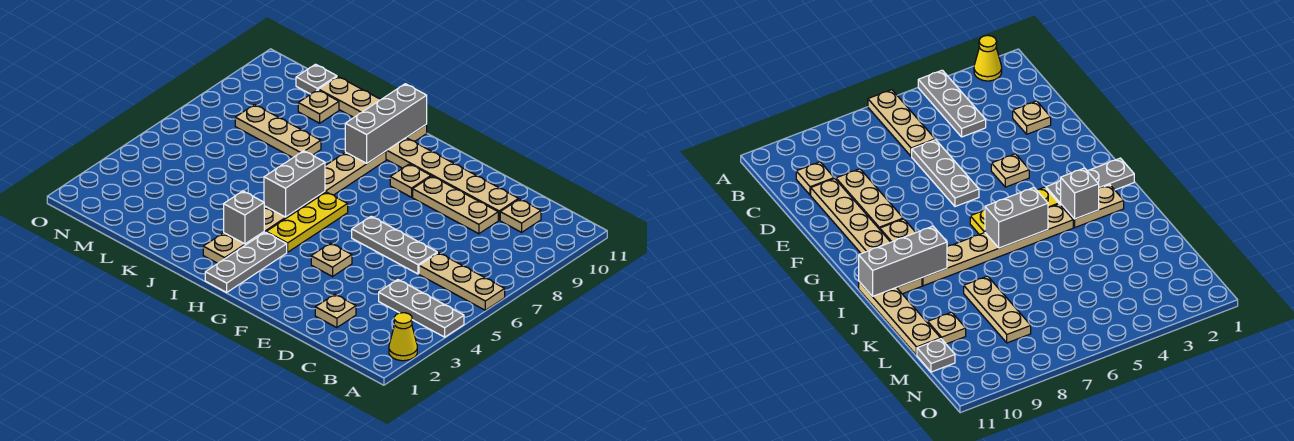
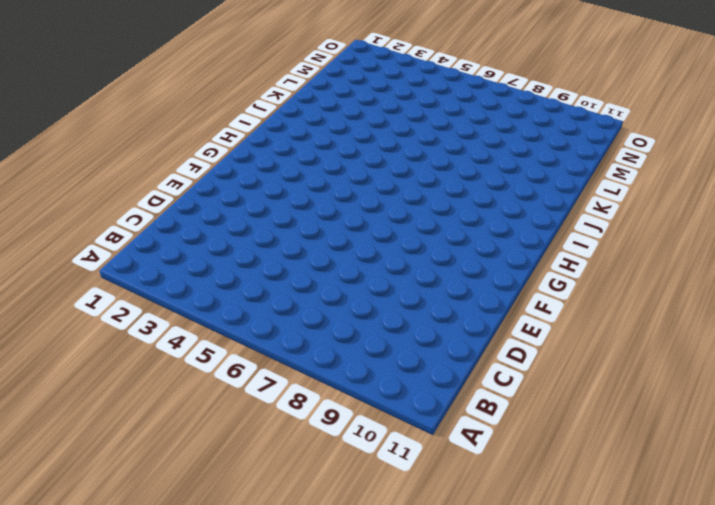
none -> yellow 1x1 cone [389,313,417,361]
none -> grey 1x3 plate [379,280,464,337]
none -> tan 1x3 plate [419,253,505,310]

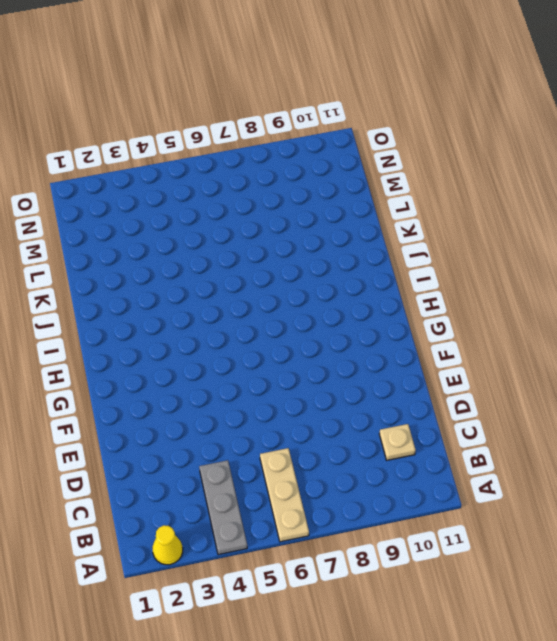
none -> tan 1x1 plate [315,294,356,328]
none -> grey 1x3 plate [352,216,437,274]
none -> tan 1x3 plate [413,176,498,234]

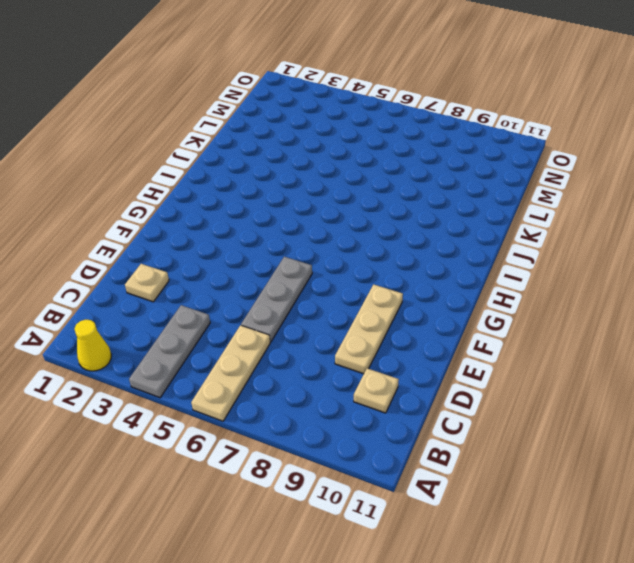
none -> tan 1x6 plate [386,138,519,220]
none -> tan 1x1 plate [311,243,352,277]
none -> tan 1x1 plate [390,164,431,197]

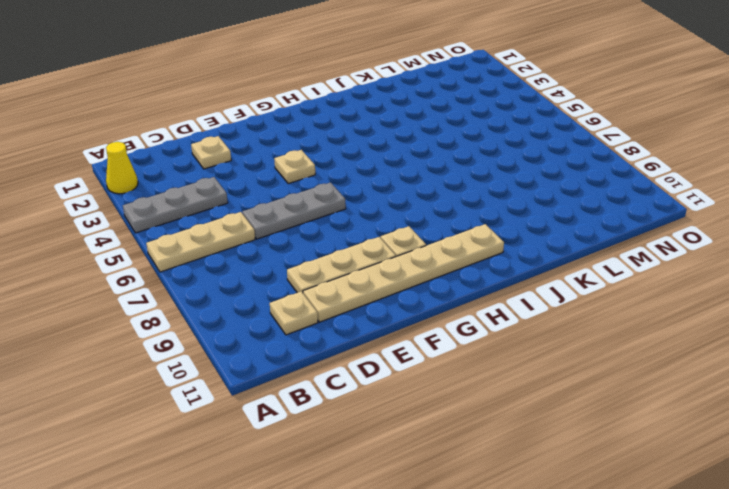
none -> grey 1x3 plate [205,232,287,292]
none -> yellow 1x3 plate [266,192,348,252]
none -> tan 1x2 plate [203,232,264,263]

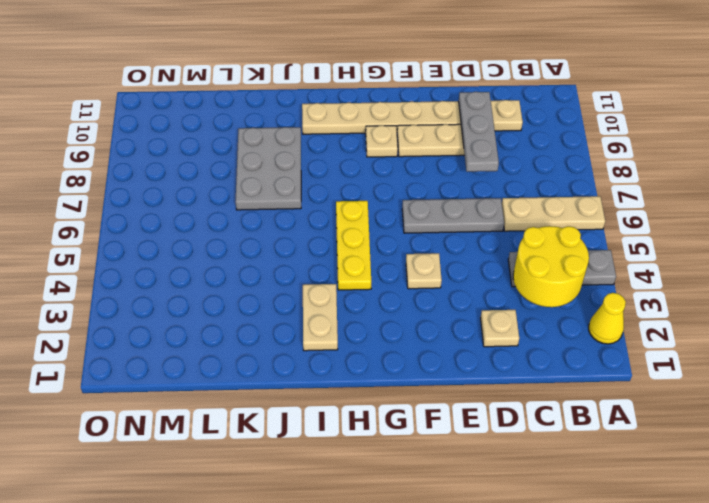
yellow 2x2 round brick [513,226,589,307] -> none
grey 1x3 plate [459,92,499,172] -> grey 1x3 plate moved to [205,232,287,292]
grey 2x3 plate [236,127,301,210] -> tan 1x3 plate [235,105,321,158]
none -> tan 1x6 plate [264,151,386,233]
none -> tan 1x4 plate [319,77,427,141]
none -> tan 1x1 plate [298,90,339,123]

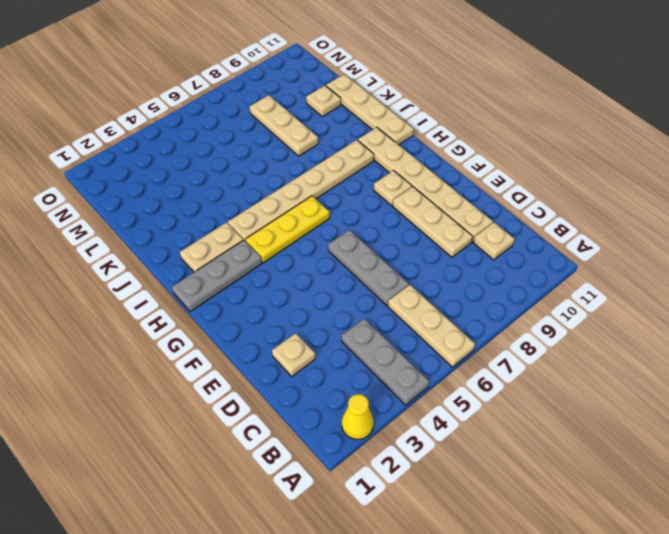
none -> tan 1x1 plate [311,243,352,277]
none -> grey 1x1 plate [296,64,337,94]
none -> grey 1x1 brick [224,191,264,244]

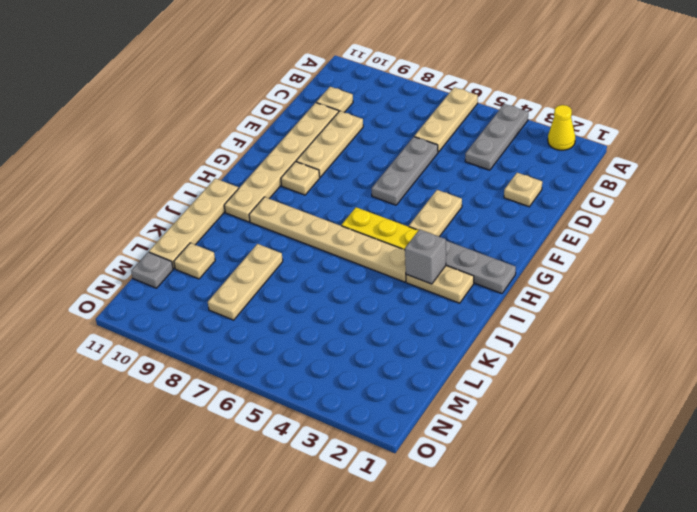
tan 1x2 plate [409,190,462,237] -> tan 1x1 plate [311,243,352,277]
none -> grey 1x2 brick [264,151,325,217]
none -> grey 1x3 brick [345,84,427,163]

